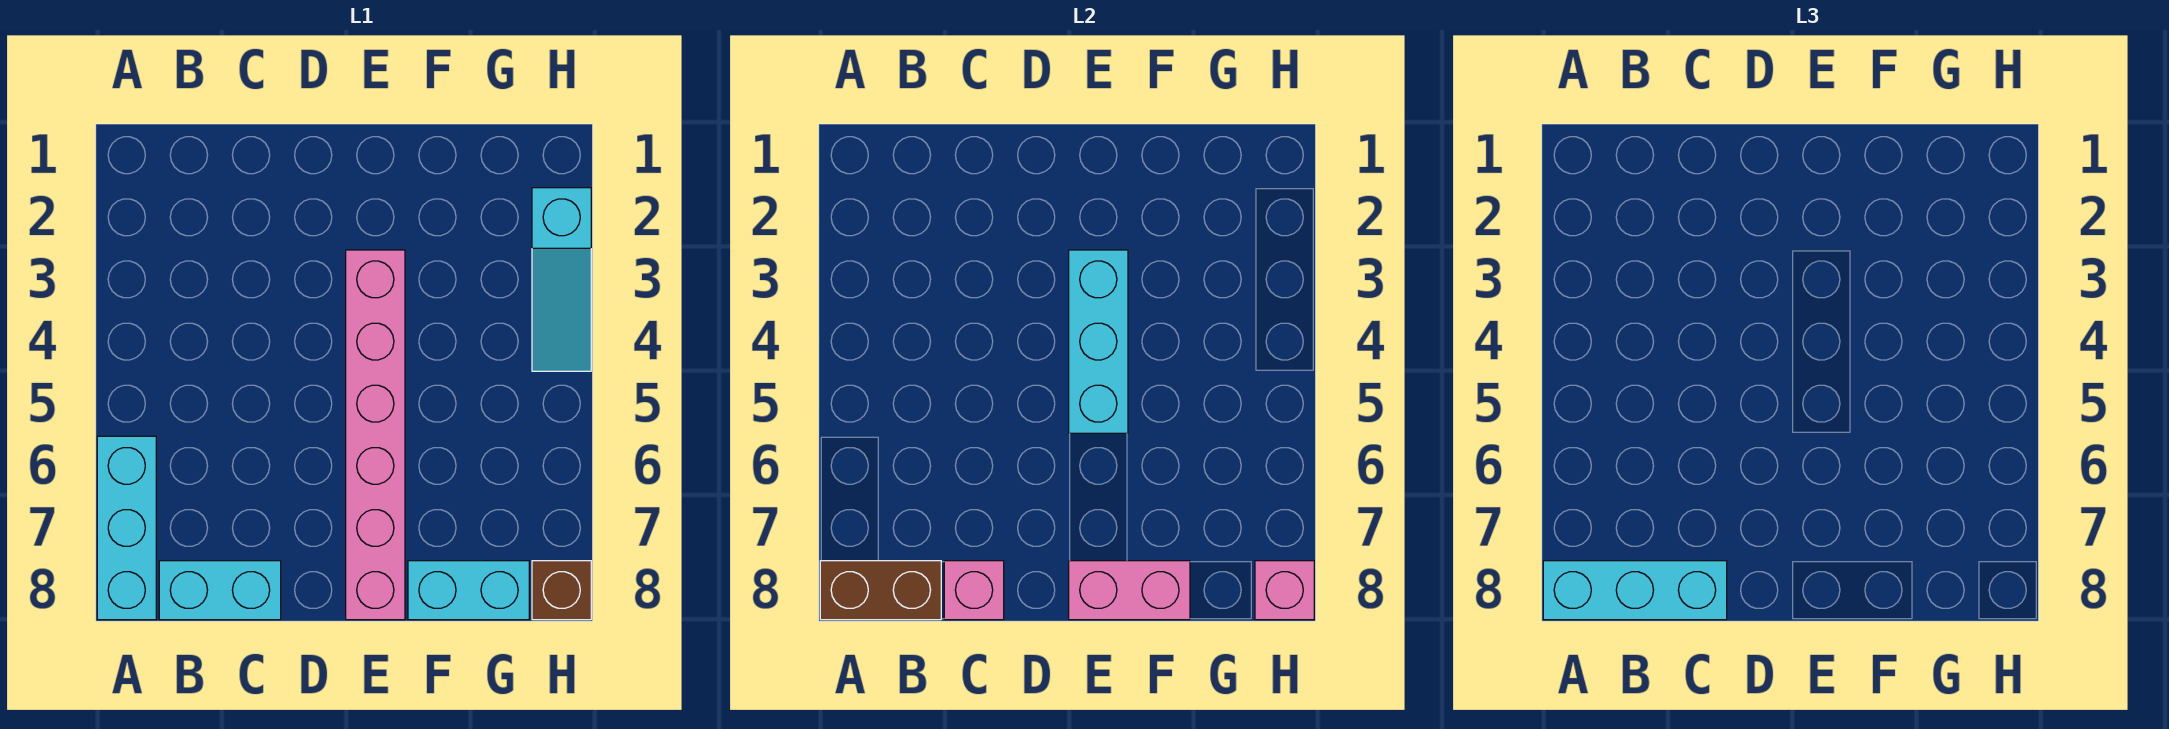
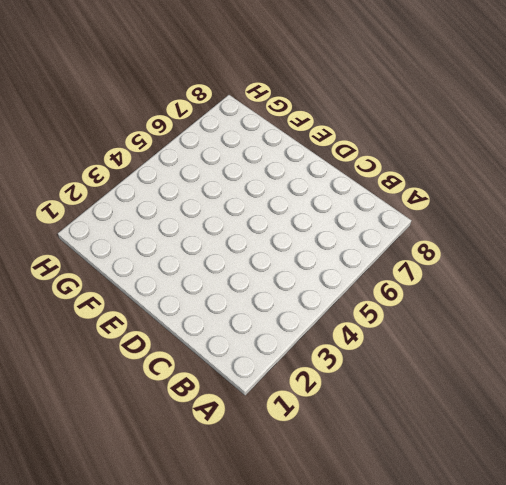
none -> cyan 1x3 brick [97,436,156,620]
none -> cyan 1x2 brick [159,561,281,620]
none -> pink 1x6 brick [346,250,405,620]

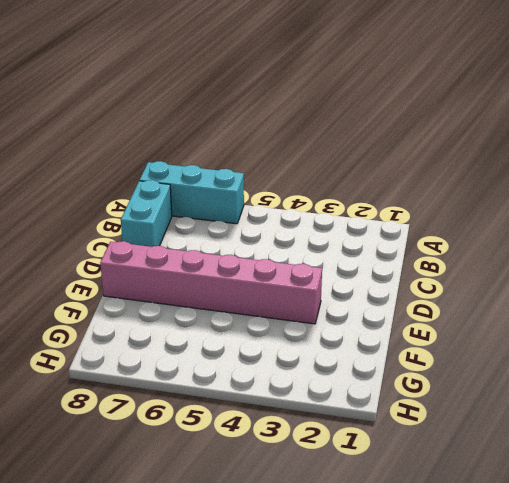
none -> cyan 1x2 brick [408,561,529,620]
none -> cyan 1x3 slope [532,188,591,371]
none -> brown 1x1 brick [532,561,591,620]

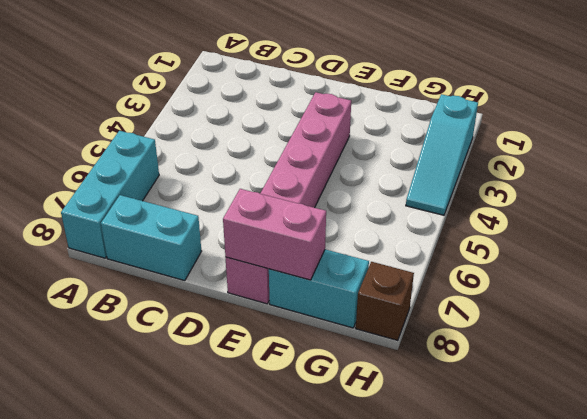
none -> brown 1x2 brick [820,561,941,620]
none -> pink 1x1 brick [944,561,1004,620]
none -> cyan 1x3 brick [1069,250,1128,433]

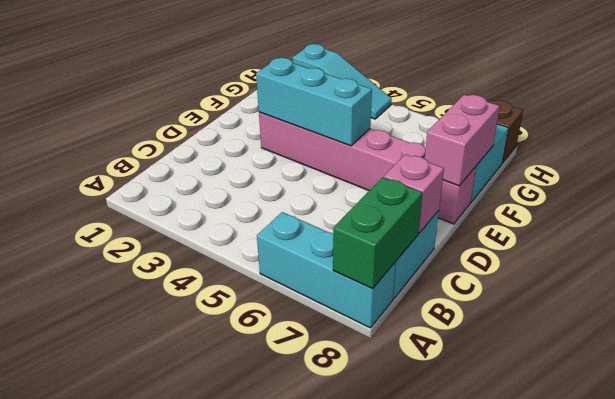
green 1x2 brick [333,177,422,289] -> brown 1x2 brick [820,561,941,620]
none -> pink 1x1 brick [1255,561,1314,620]
none -> cyan 1x3 brick [1543,561,1727,620]

